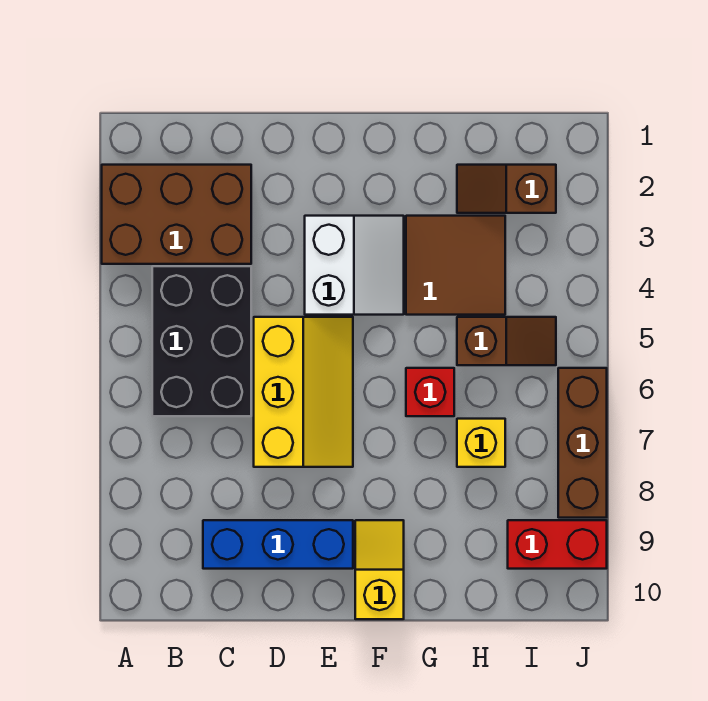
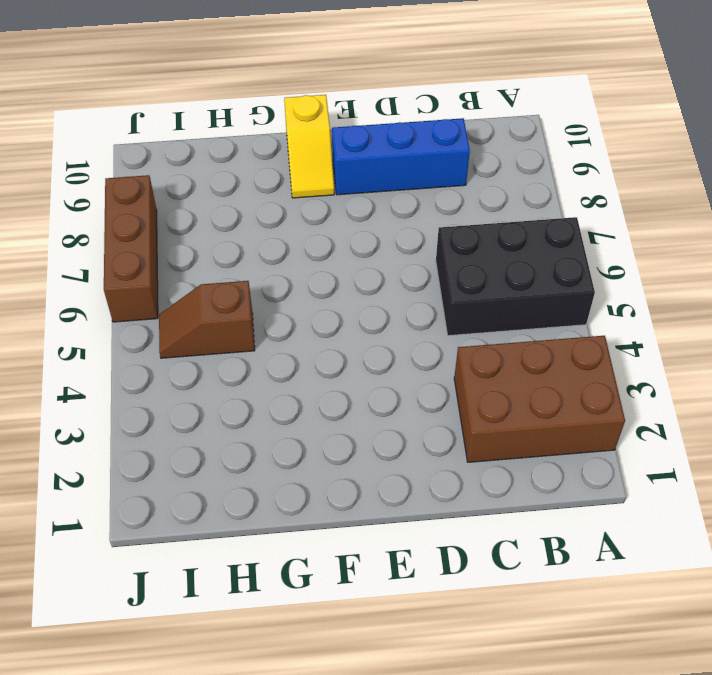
black 2x3 brick [436,217,595,336] -> black 2x3 brick turned to [152,266,251,416]
none -> yellow 2x3 slope [254,317,353,467]
none -> white 2x2 slope [305,216,404,315]
none -> brown 2x2 tile [406,216,505,315]

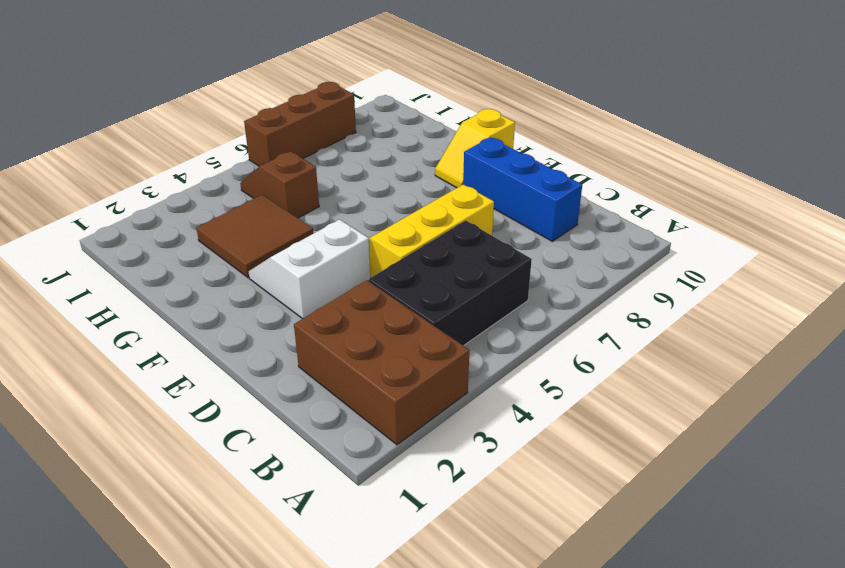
none -> red 1x1 brick [406,368,454,416]
none -> brown 1x2 slope [457,165,556,213]
none -> yellow 1x1 brick [457,419,505,467]

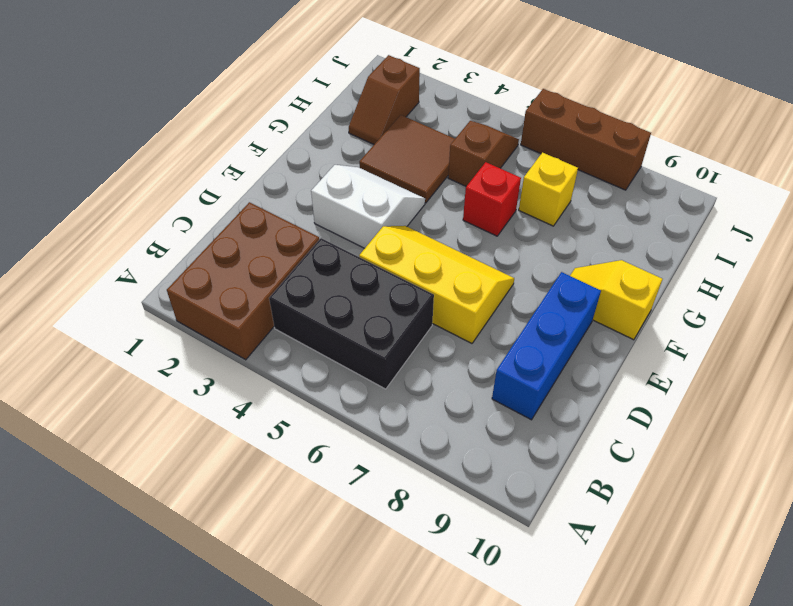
none -> red 1x2 brick [508,520,607,569]

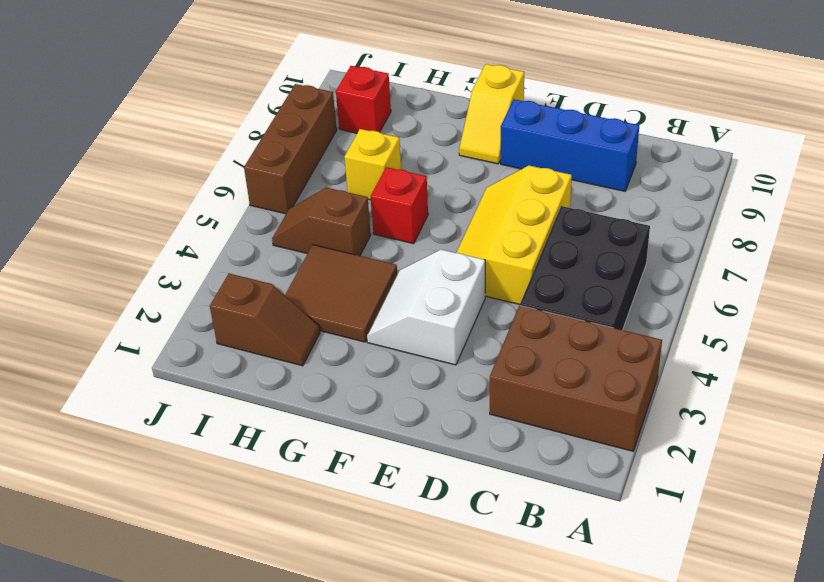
red 1x1 brick [336,66,391,133] -> red 1x2 brick [508,520,607,569]

